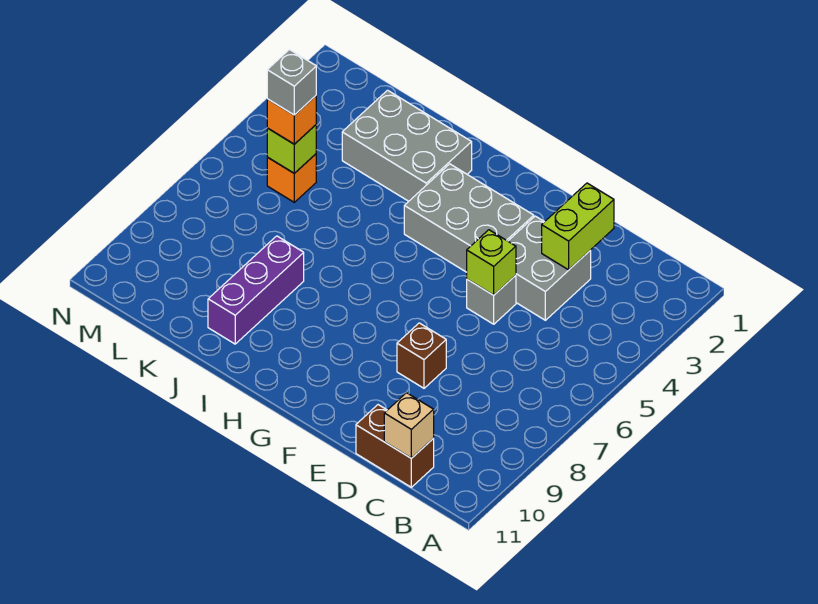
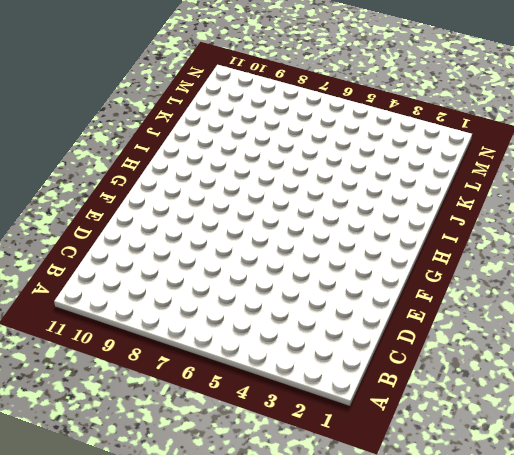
none -> brown 1x2 brick [356,405,434,487]
none -> grey 2x2 brick [508,216,591,320]
none -> grey 1x1 brick [467,275,516,324]

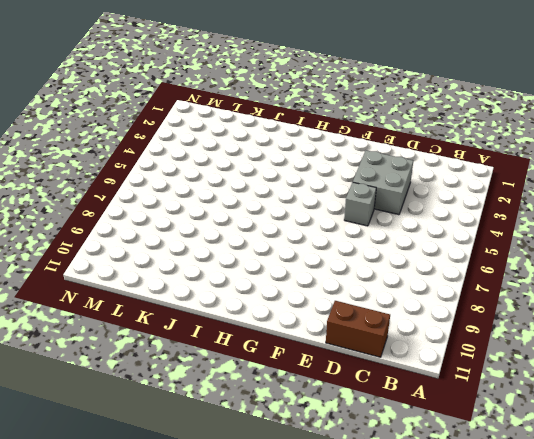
none -> brown 1x1 brick [397,323,446,388]
none -> grey 2x3 brick [404,164,534,272]
none -> grey 2x3 brick [342,90,472,201]

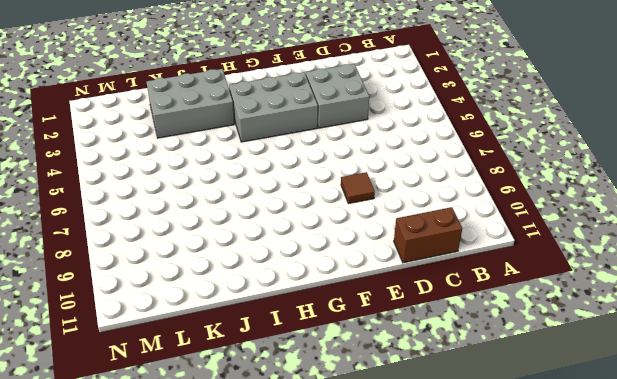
brown 1x1 tile [341,172,375,204] -> brown 1x1 brick [397,323,446,388]
none -> grey 1x1 brick [467,275,516,324]
none -> purple 1x3 brick [208,236,304,344]
none -> orange 1x1 brick [267,154,316,202]

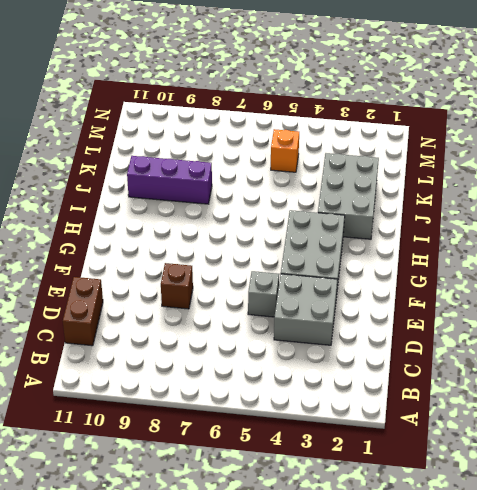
none -> tan 1x1 brick [384,393,434,458]
none -> lime 1x2 brick [542,183,614,270]
none -> lime 1x1 brick [467,230,516,295]

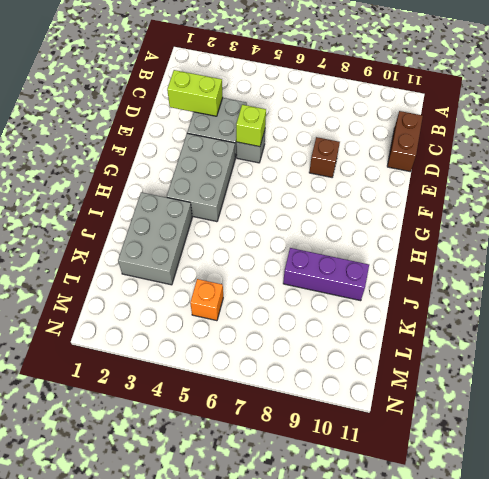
none -> tan 1x1 brick [384,393,434,458]
none -> lime 1x1 brick [267,125,316,173]
none -> orange 1x1 brick [267,96,316,144]

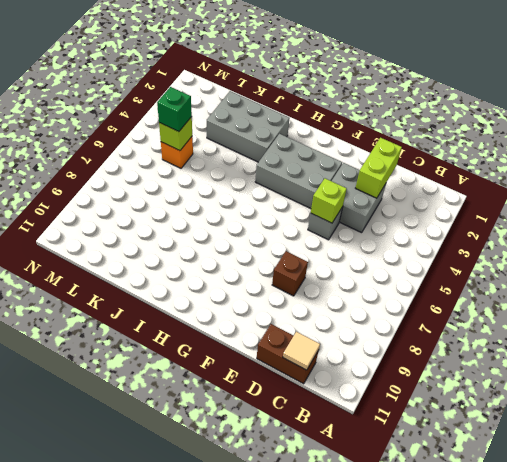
tan 1x1 tile [283,332,320,370] -> tan 1x1 brick [384,393,434,458]
green 1x1 brick [157,87,192,132] -> orange 1x1 brick [267,96,316,144]
none -> purple 1x3 brick [208,236,304,344]
none -> grey 1x1 brick [267,50,316,115]

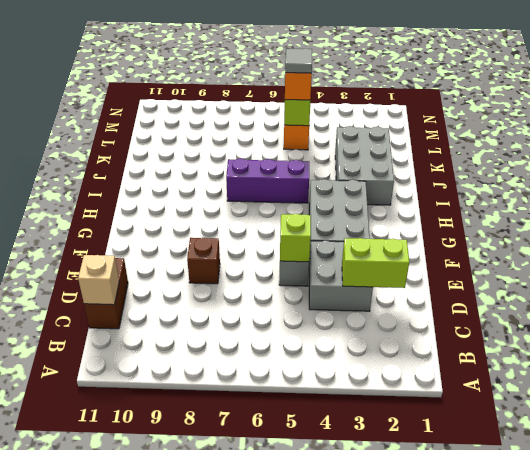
purple 1x3 brick [226,159,309,203] -> purple 1x3 brick moved to [208,236,304,344]
grey 1x1 tile [285,49,312,73] -> grey 1x1 brick [267,50,316,115]

